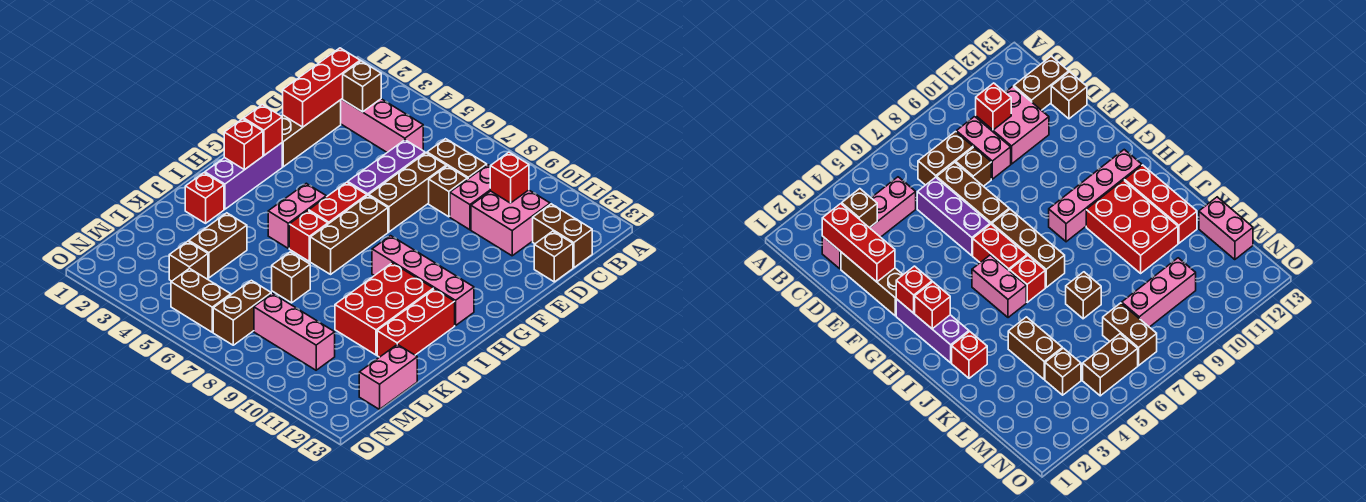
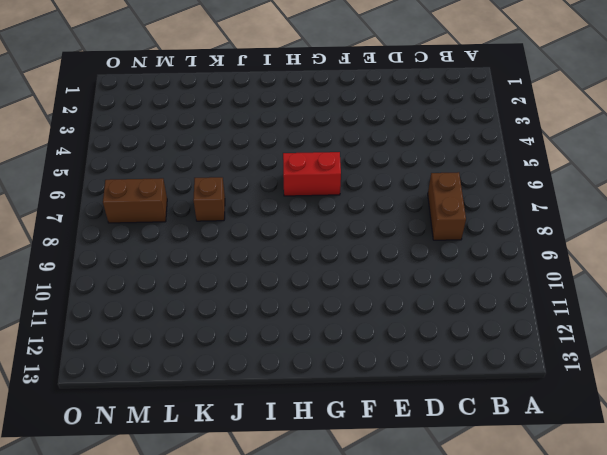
none -> pink 1x4 brick [341,98,423,152]
none -> pink 1x2 brick [450,165,490,230]
none -> pink 2x2 brick [471,190,550,256]
none -> brown 1x2 brick [533,204,592,268]

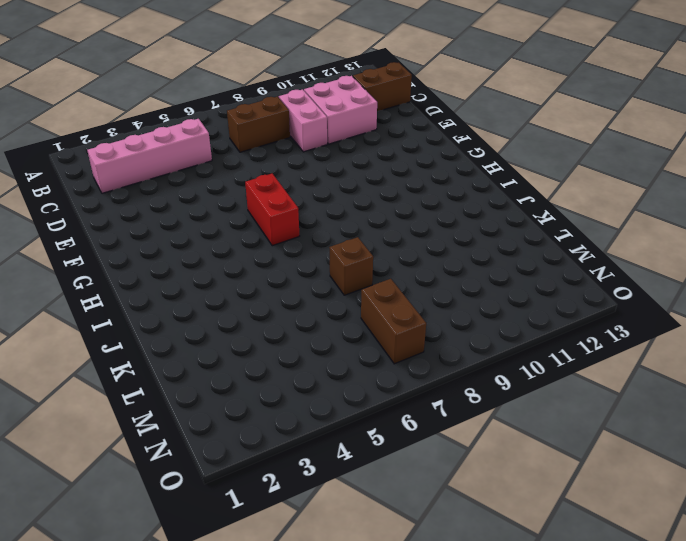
none -> brown 1x3 brick [282,100,341,167]
none -> purple 1x3 brick [348,140,425,195]
none -> brown 1x3 brick [369,153,446,232]
none -> brown 1x1 brick [429,166,467,217]

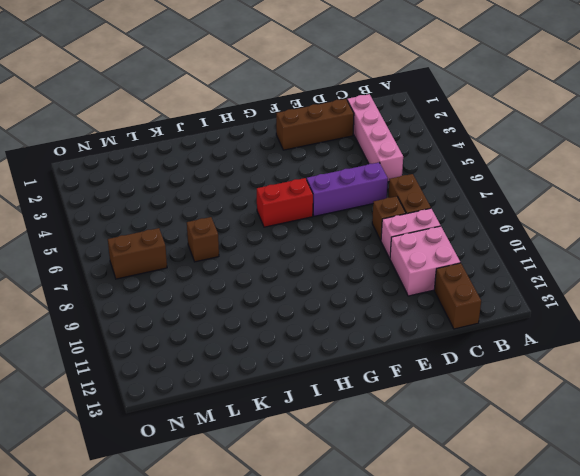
none -> brown 1x3 brick [369,153,446,232]
none -> brown 1x1 brick [534,231,573,282]
none -> purple 1x3 brick [205,143,282,209]
none -> brown 1x3 brick [310,195,388,274]

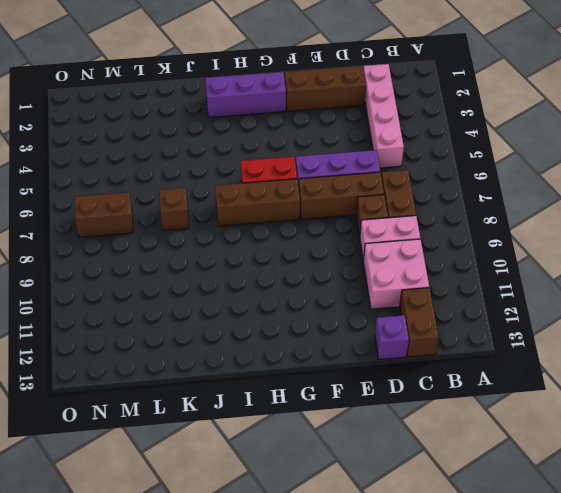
purple 1x1 brick [375,315,409,360] -> brown 1x1 brick [534,231,573,282]
none -> pink 1x2 brick [268,183,326,248]
none -> pink 1x4 brick [372,236,474,326]
none -> red 1x1 brick [289,211,328,261]
none -> red 2x3 brick [335,263,434,355]

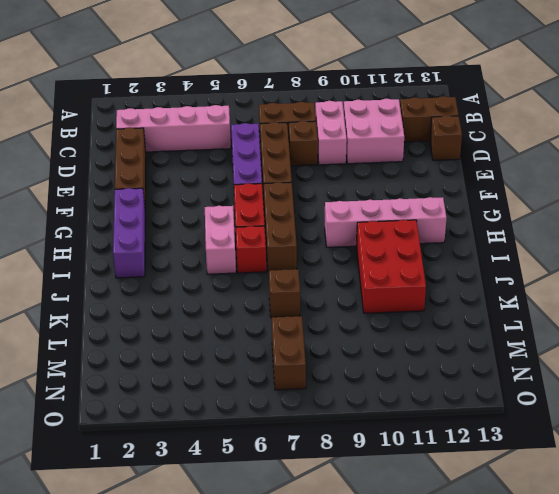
none -> red 1x3 brick [377,289,455,357]
none -> red 1x1 brick [185,173,224,223]
none -> brown 1x2 brick [189,213,247,278]
none -> pink 1x2 brick [359,344,417,409]

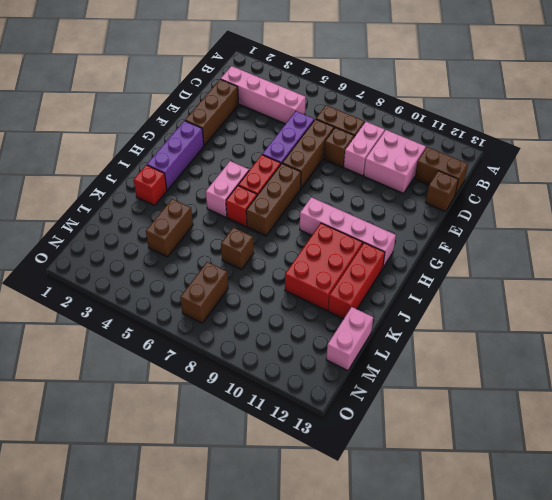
none -> brown 1x1 brick [169,241,208,281]
none -> pink 1x3 brick [254,293,335,370]
none -> brown 1x2 brick [171,268,231,332]
none -> red 1x3 brick [283,48,360,127]

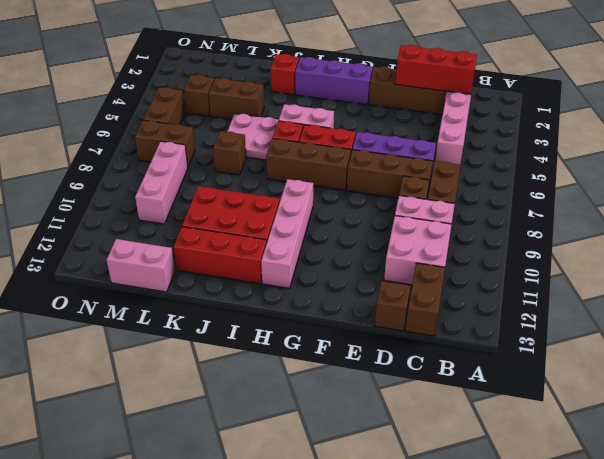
pink 2x2 plate [227,113,279,160] -> none
none -> brown 1x1 brick [343,61,381,112]
none -> red 1x1 brick [490,152,529,203]
none -> red 1x1 brick [244,105,282,155]
none -> red 1x1 brick [224,119,263,170]

